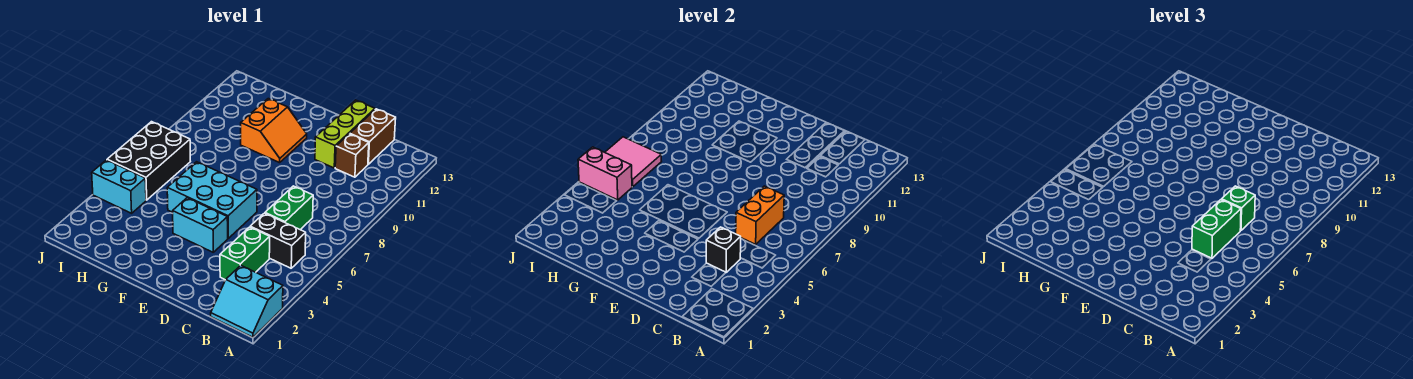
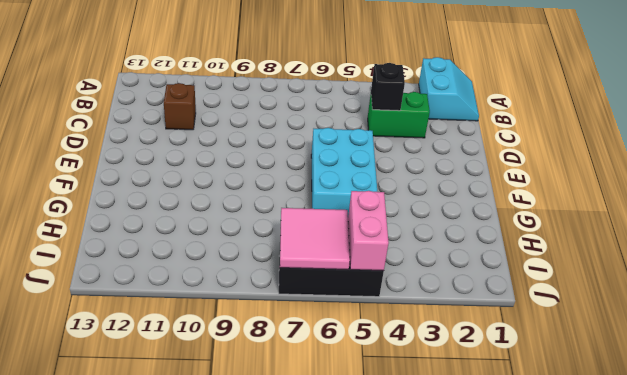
none -> black 1x2 brick [250,213,306,268]
none -> green 1x2 brick [265,186,313,230]
none -> brown 1x2 brick [350,109,396,164]

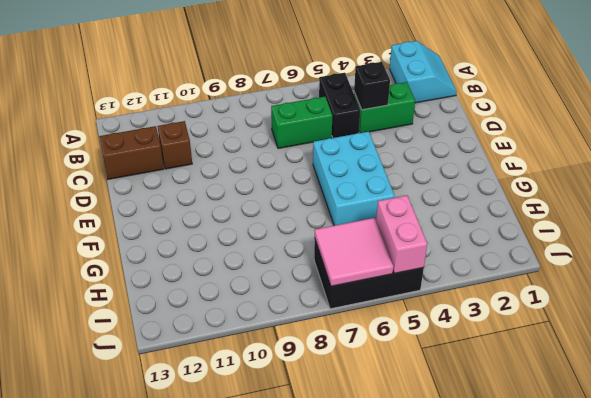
none -> lime 1x3 brick [315,100,375,168]
none -> cyan 1x2 brick [173,198,228,252]
none -> orange 2x2 slope [241,99,307,163]

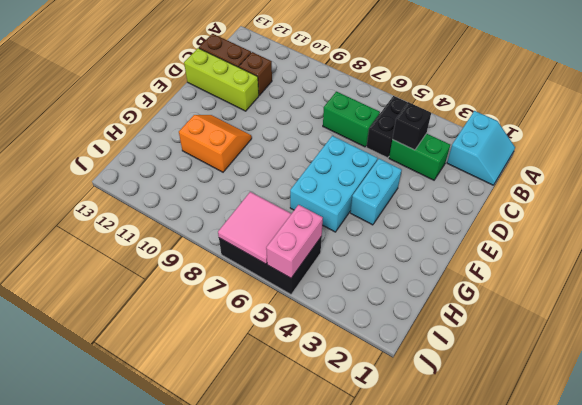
none -> cyan 1x2 brick [92,160,146,213]
none -> orange 1x2 brick [736,186,784,244]
none -> green 1x2 brick [1192,200,1241,258]

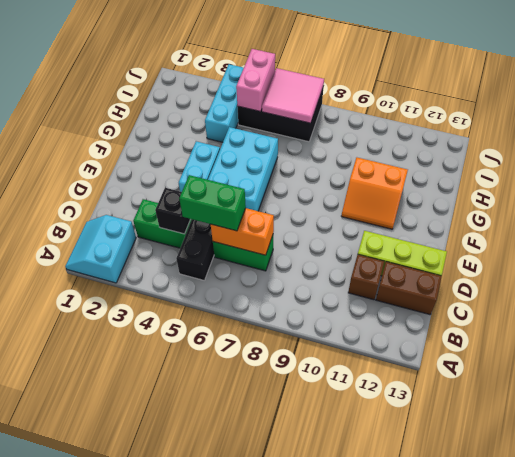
cyan 1x3 brick [205,64,244,142] -> cyan 1x2 brick [92,160,146,213]
none -> green 1x1 brick [1222,186,1255,231]

